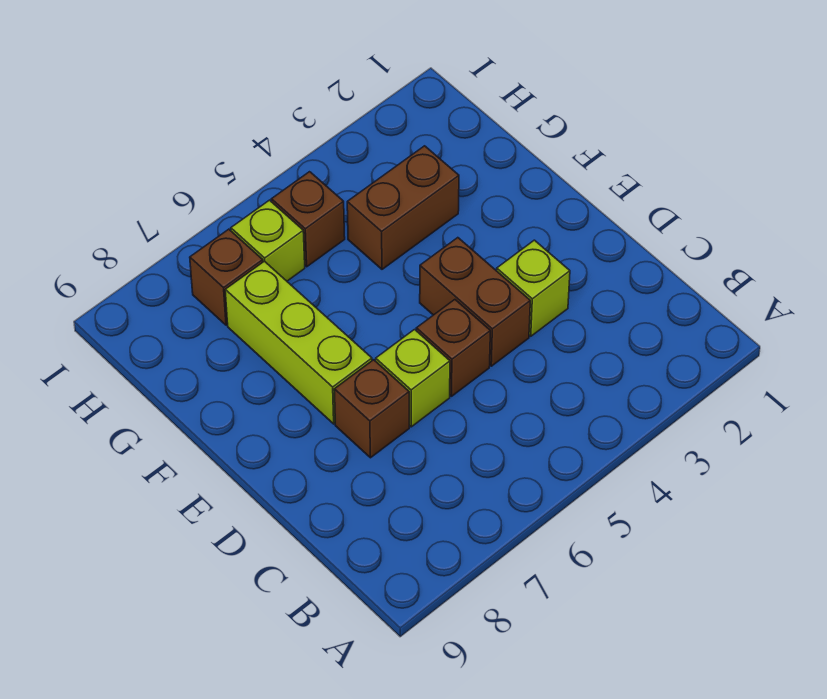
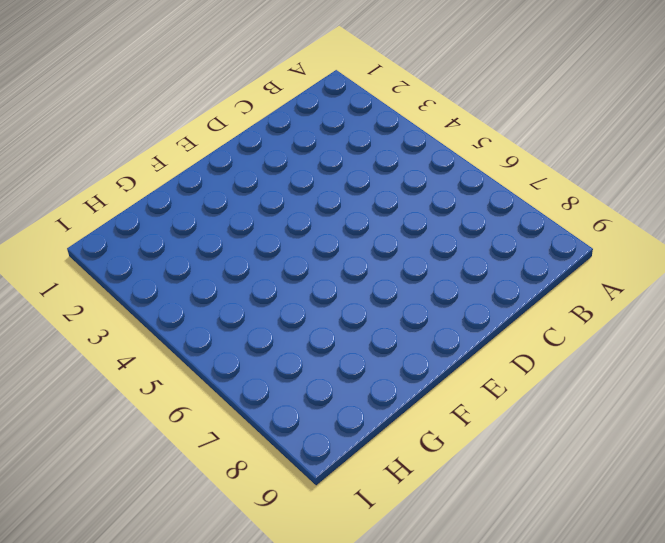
none -> lime 1x1 brick [497,240,570,336]
none -> brown 1x2 brick [420,238,530,366]

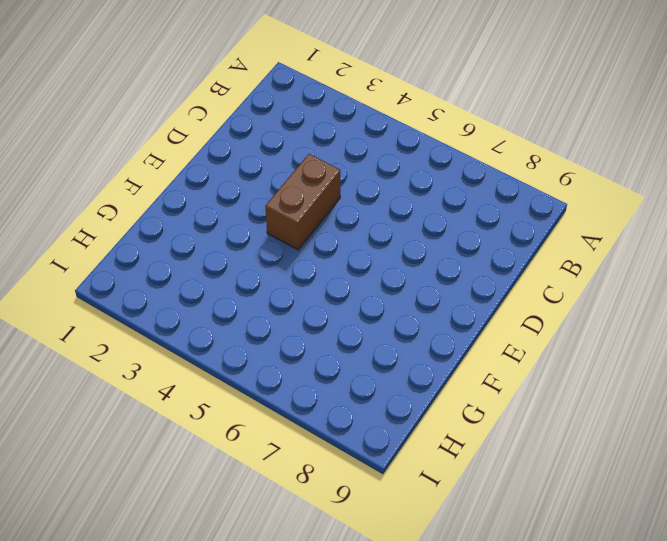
none -> lime 1x1 brick [497,240,570,336]
none -> brown 1x1 brick [416,300,490,396]

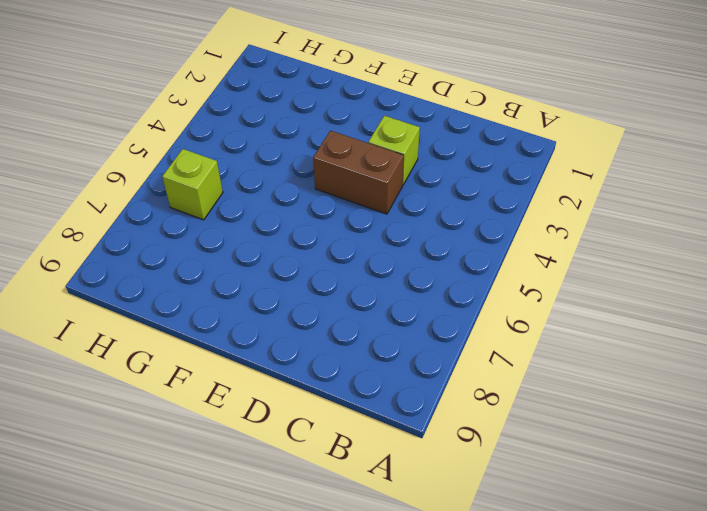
none -> brown 1x1 brick [416,300,490,396]
none -> lime 1x1 brick [376,330,450,427]

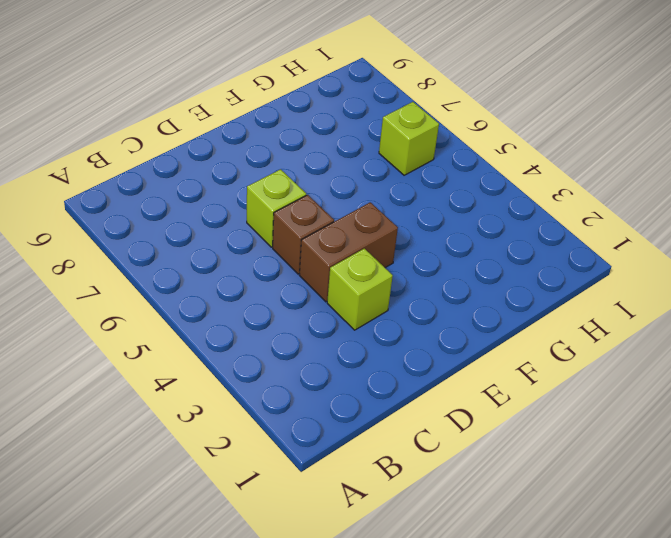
none -> brown 1x1 brick [334,360,409,458]
none -> lime 1x3 brick [225,261,372,424]

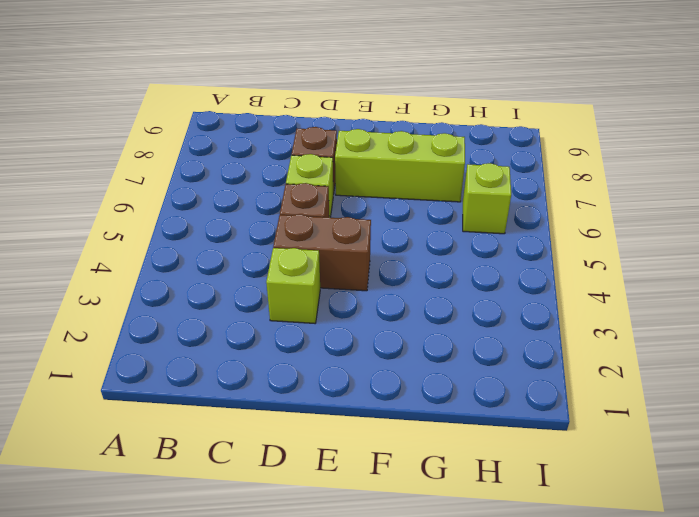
none -> brown 1x2 brick [347,146,459,269]
none -> brown 1x1 brick [271,172,345,267]

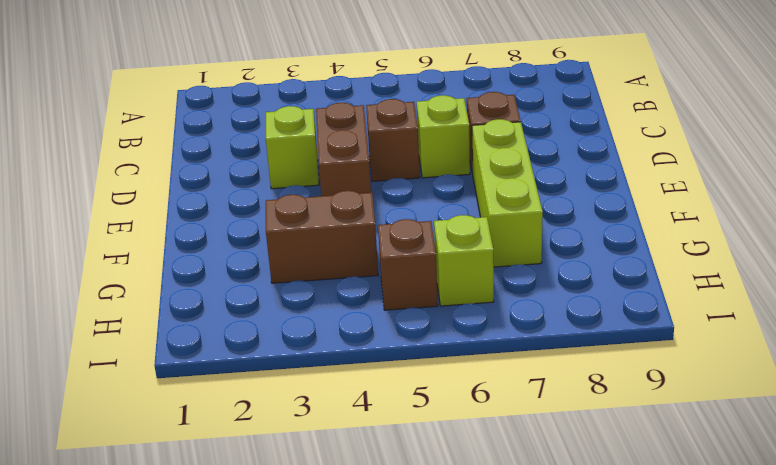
none -> brown 1x1 brick [190,229,263,325]

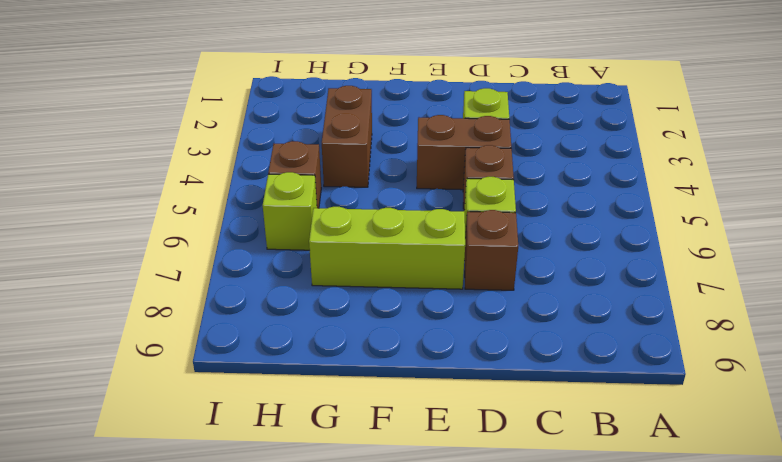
none -> brown 1x1 brick [190,229,263,325]

